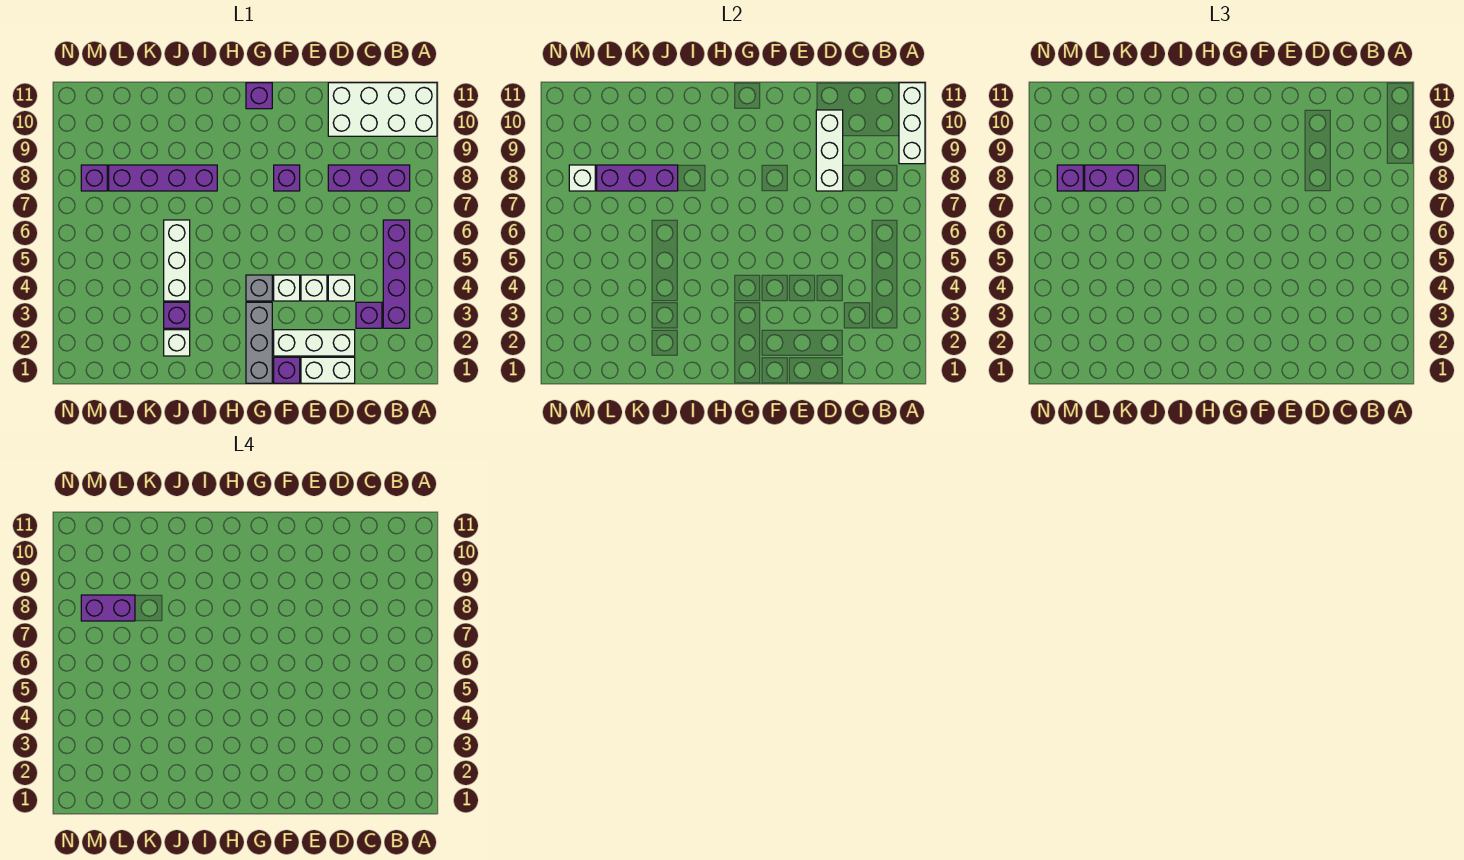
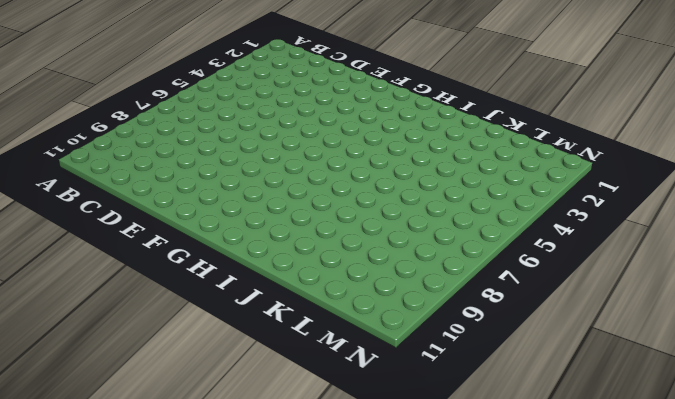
none -> white 2x4 brick [328,83,437,136]
none -> purple 1x4 brick [383,220,410,328]
none -> purple 1x3 brick [328,165,410,191]

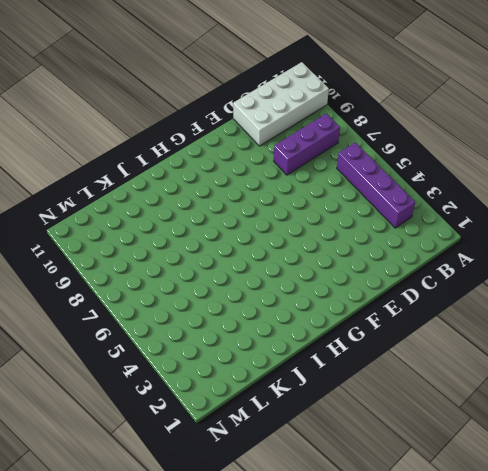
none -> purple 1x1 brick [356,302,382,328]
none -> white 1x2 brick [301,357,355,383]
none -> white 1x3 brick [274,330,355,356]

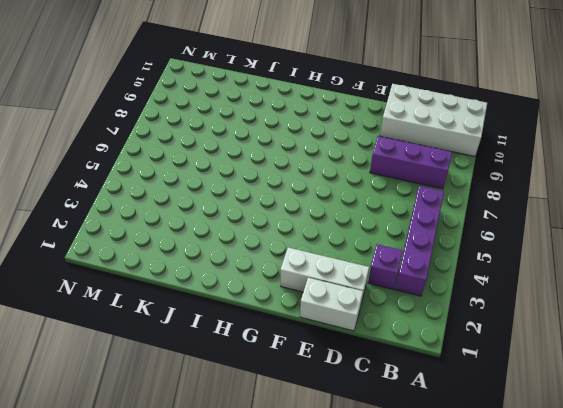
none -> white 1x1 brick [328,275,355,301]
none -> white 1x1 brick [301,275,327,301]
none -> purple 1x1 brick [274,357,300,383]

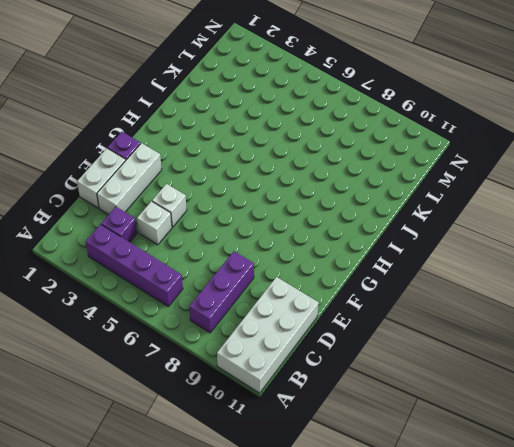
none -> white 1x1 brick [274,275,300,301]
none -> purple 1x1 brick [274,165,300,191]
none -> grey 1x3 brick [246,302,272,383]

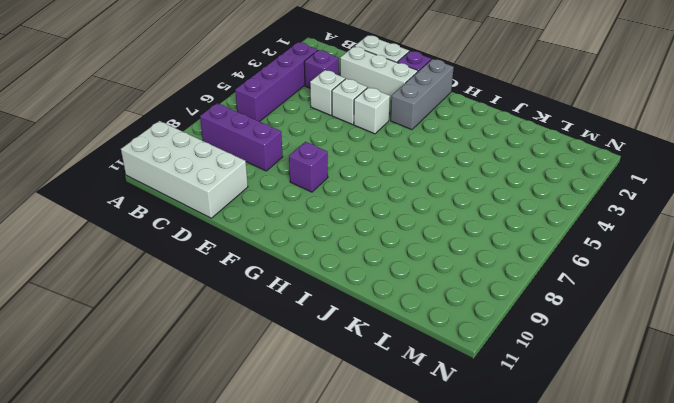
none -> grey 1x1 brick [246,275,272,301]
none -> purple 1x1 brick [246,83,272,109]
none -> purple 1x4 brick [109,165,217,191]

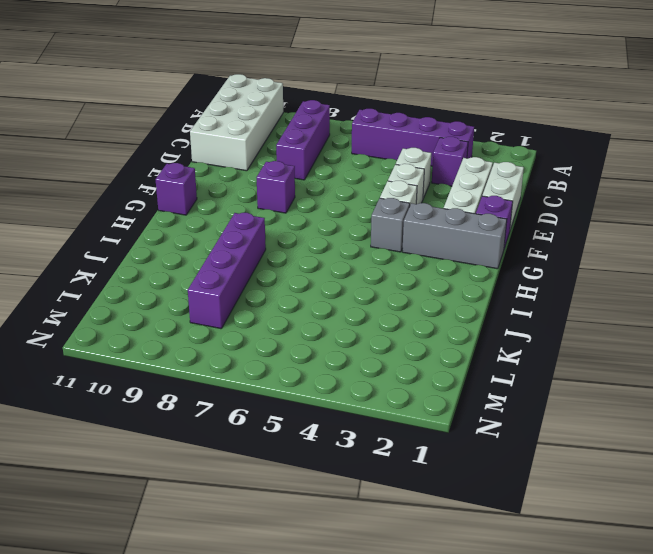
none -> white 1x1 brick [164,330,190,356]
none -> purple 1x1 brick [164,302,190,328]
none -> white 1x3 brick [164,220,190,301]

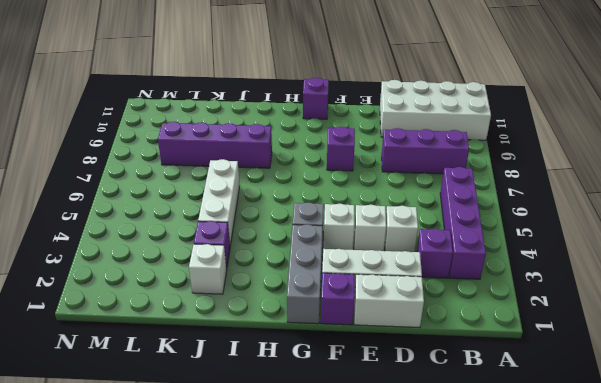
none -> purple 1x1 brick [81,165,107,191]
none -> white 1x3 brick [899,83,925,164]
none -> white 1x3 brick [816,110,843,191]

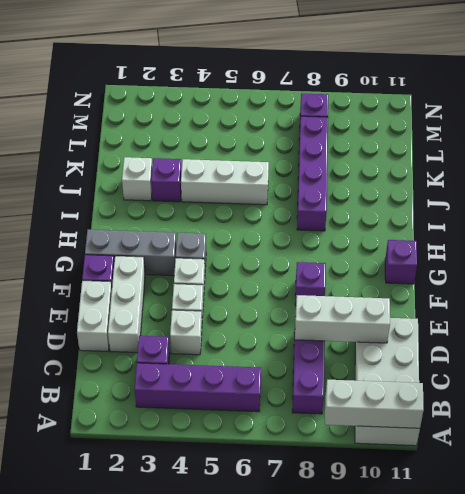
none -> purple 1x3 brick [597,165,678,191]
none -> white 1x1 brick [569,165,595,191]
none -> purple 1x2 brick [1085,165,1138,191]

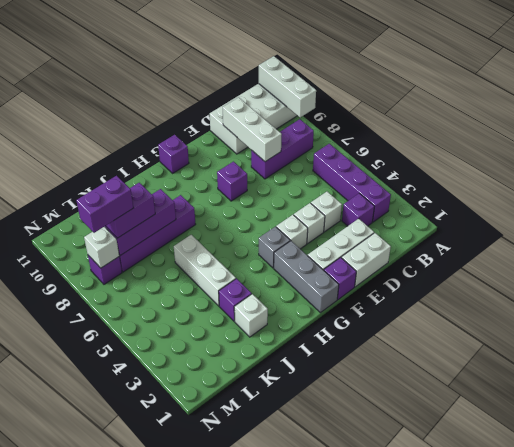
none -> purple 1x1 brick [1057,165,1083,191]

